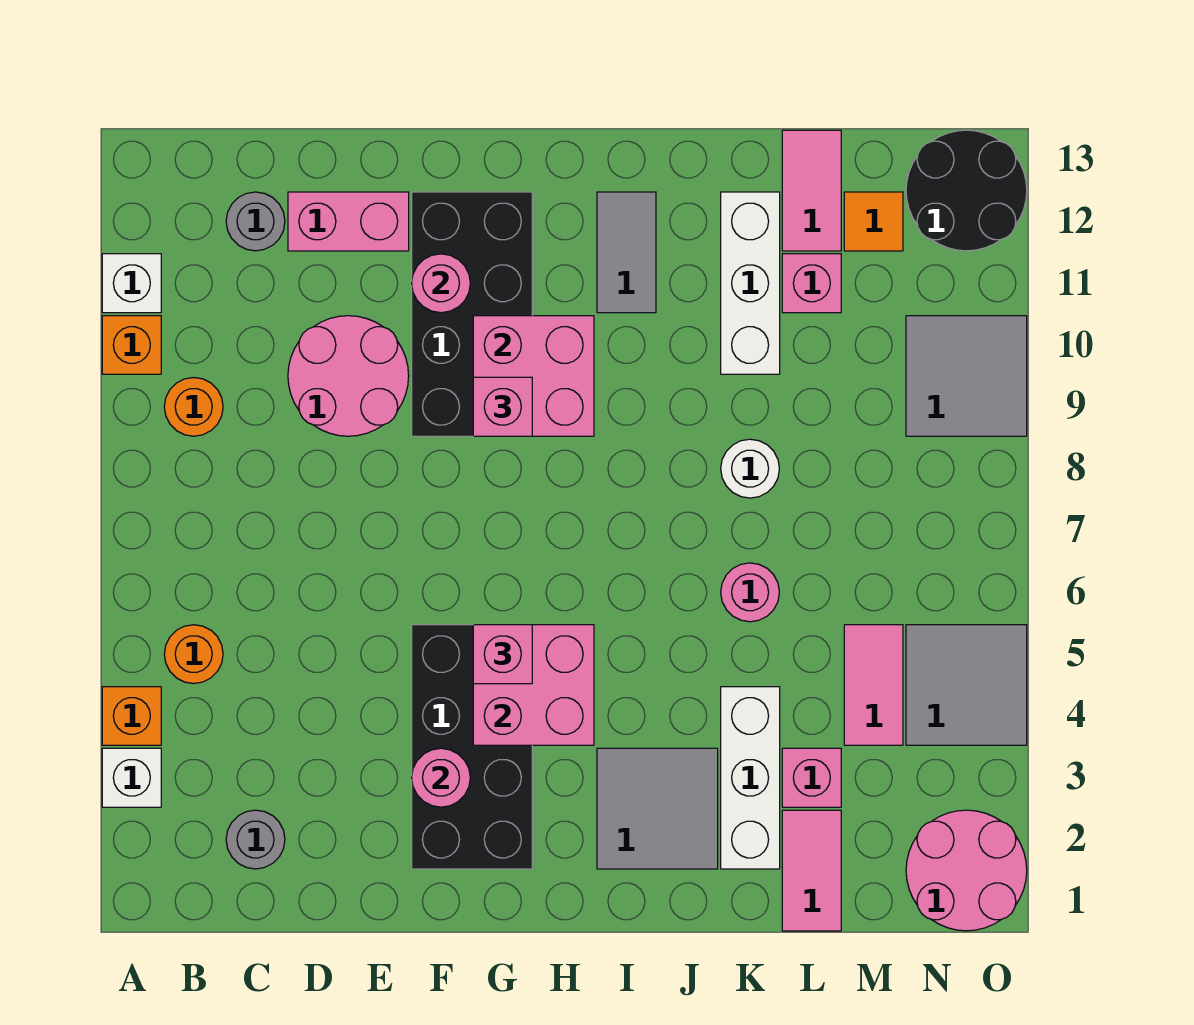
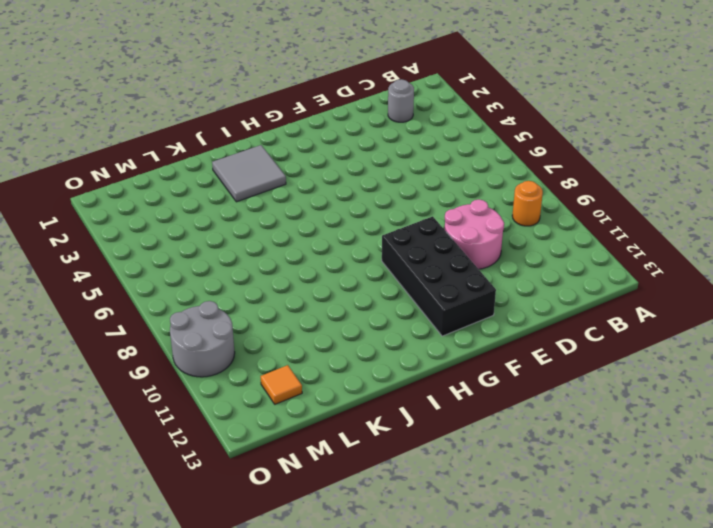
grey 2x2 round brick [170,301,235,377] -> grey 2x2 tile [906,316,1027,436]
none -> white 1x1 brick [102,748,161,807]
none -> orange 1x1 brick [102,687,161,745]
none -> orange 1x1 brick [102,316,161,374]
none -> white 1x1 brick [102,254,161,313]

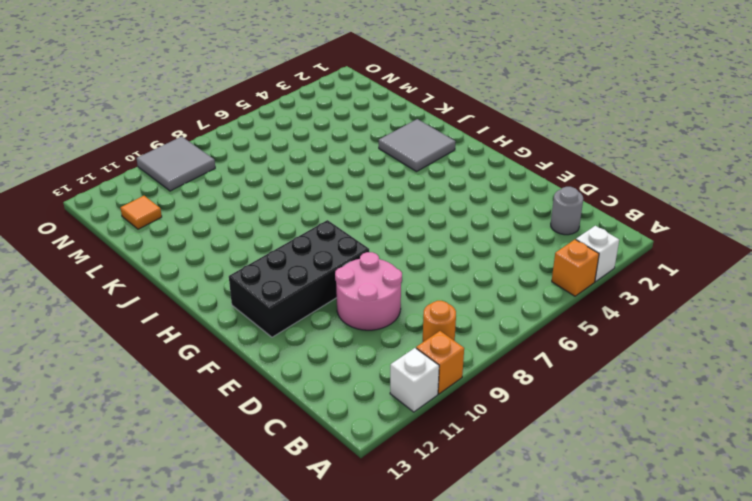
none -> orange 1x1 round brick [164,625,223,684]
none -> grey 1x1 round brick [226,192,285,251]
none -> pink 1x2 brick [288,192,409,251]
none -> black 2x4 brick [412,625,532,869]

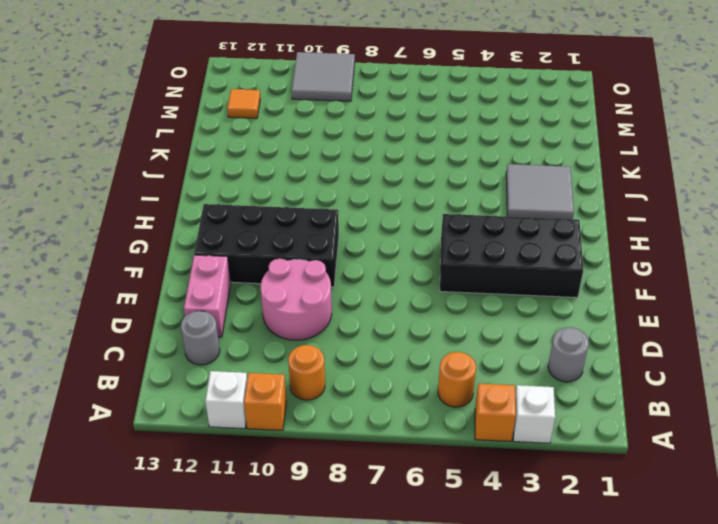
none -> grey 1x2 tile [597,192,656,313]
none -> white 1x3 brick [721,687,780,869]
none -> pink 1x1 round brick [721,563,779,622]
none -> white 1x1 round brick [721,439,779,498]

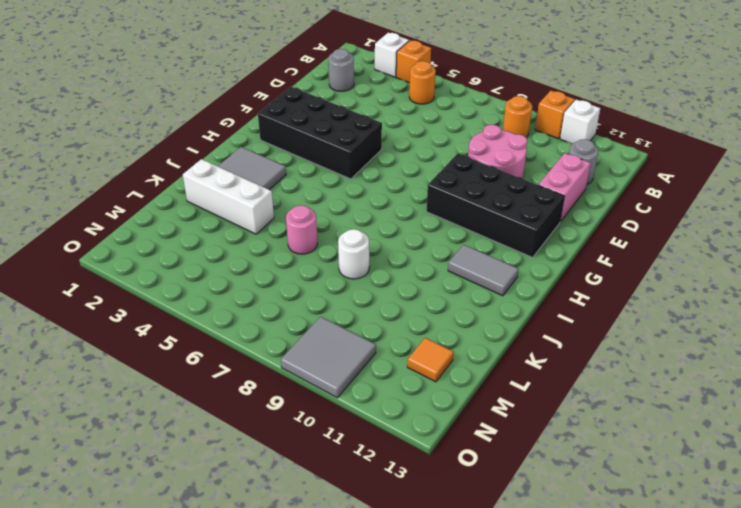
none -> white 1x3 brick [721,192,780,374]
none -> pink 1x2 tile [782,810,841,931]
none -> pink 1x1 brick [782,748,841,807]
none -> pink 1x1 brick [782,254,841,313]

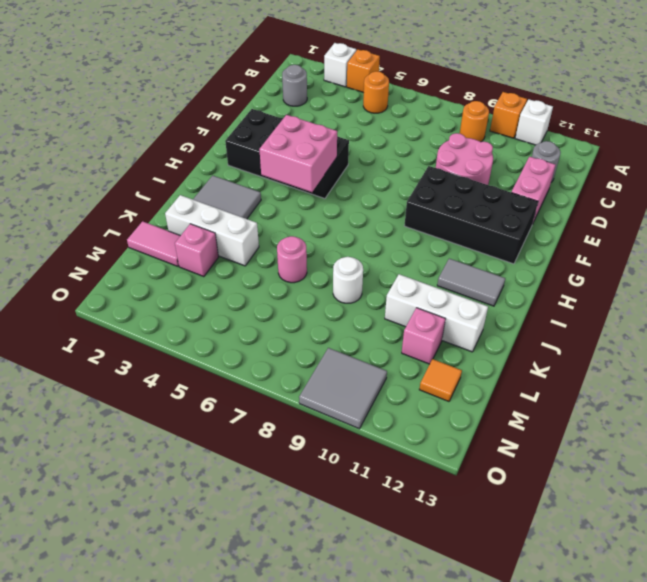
none -> pink 1x2 tile [782,130,841,251]
none -> pink 1x2 tile [844,625,903,745]
none -> pink 2x2 round brick [906,810,1027,931]
none -> grey 2x2 tile [906,625,1027,745]

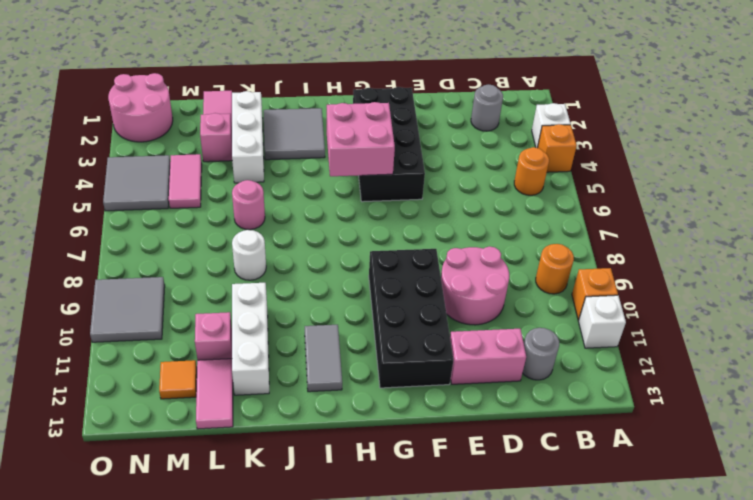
none -> black 2x2 round brick [906,130,1027,251]
none -> pink 1x1 round brick [412,748,470,807]
none -> pink 1x1 round brick [412,254,470,313]
none -> pink 2x2 brick [473,316,594,436]

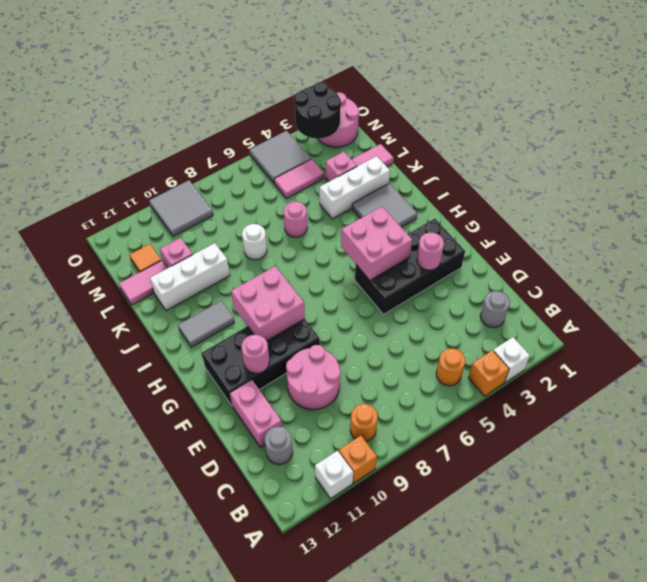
black 2x2 round brick [294,82,341,139] -> black 2x2 round brick moved to [906,130,1027,251]
none -> pink 1x1 brick [473,625,532,684]
none -> pink 1x1 brick [473,377,532,436]

